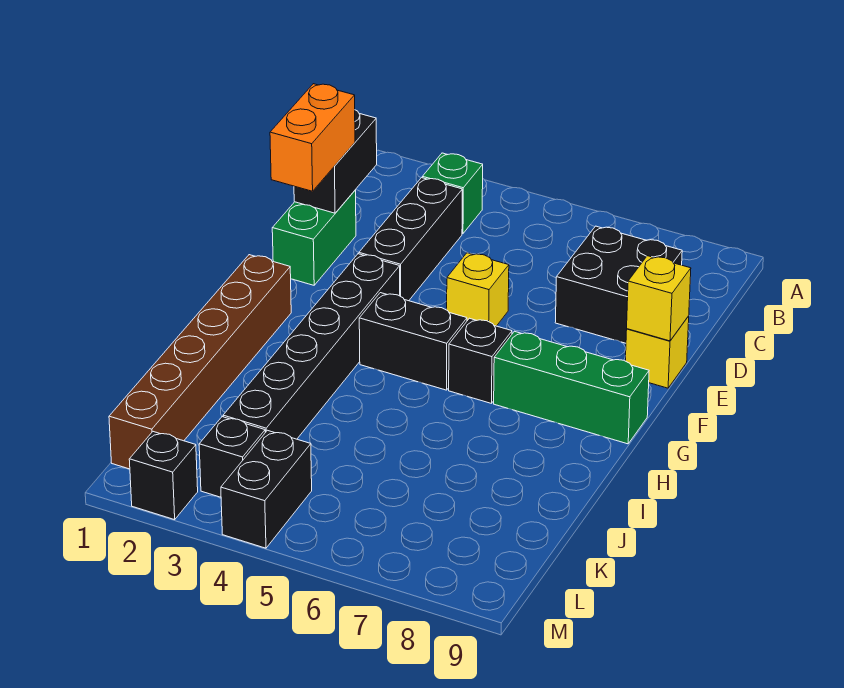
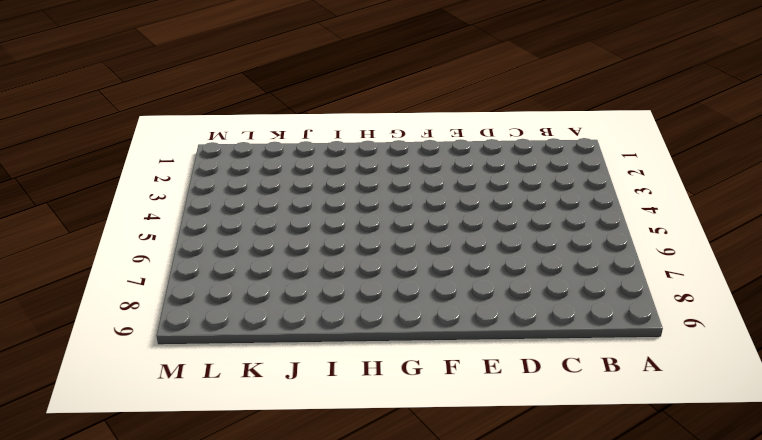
none -> green 1x1 brick [422,153,483,234]
none -> black 1x3 brick [359,178,462,301]
none -> black 2x2 brick [555,226,682,343]

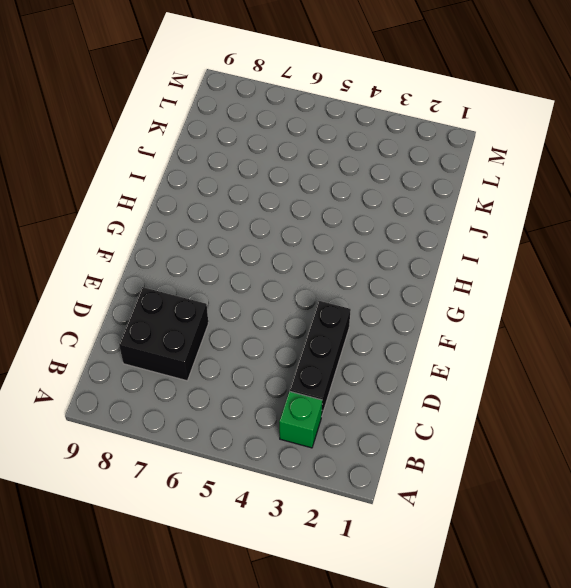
none -> green 1x2 brick [272,190,356,285]
none -> yellow 1x1 brick [447,253,509,326]
none -> yellow 1x1 brick [625,316,689,388]

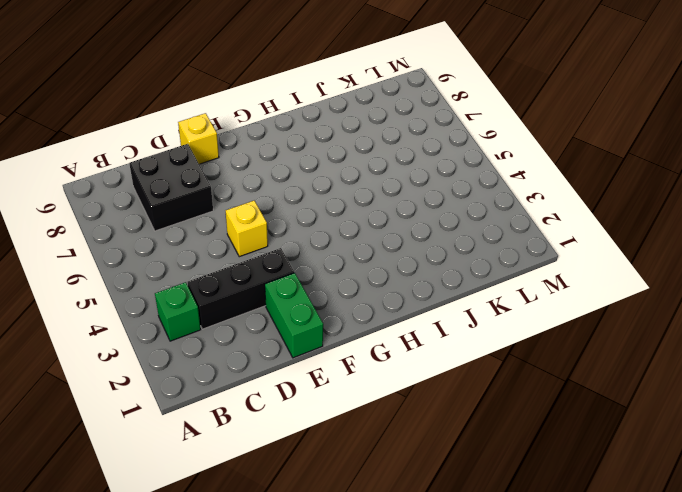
green 1x2 brick [265,273,323,358] -> green 1x2 brick turned to [272,190,356,285]
none -> black 1x6 brick [223,254,400,439]
none -> brown 1x6 brick [109,255,291,469]
none -> black 1x2 brick [359,293,467,390]

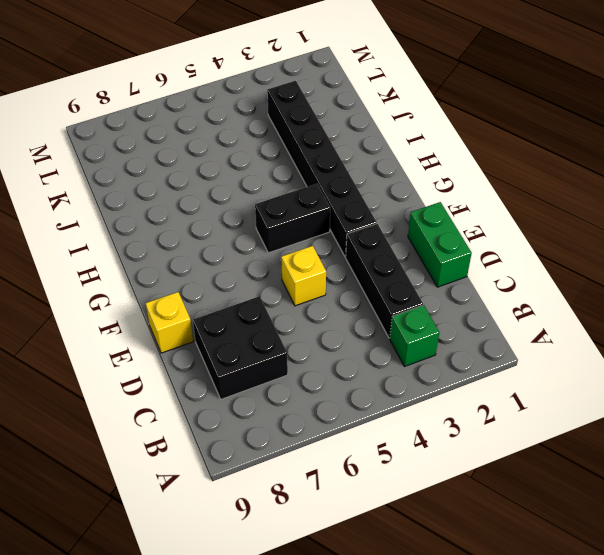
none -> brown 1x6 brick [109,255,291,469]
none -> black 1x1 brick [449,318,512,403]
none -> green 1x3 brick [494,331,649,444]

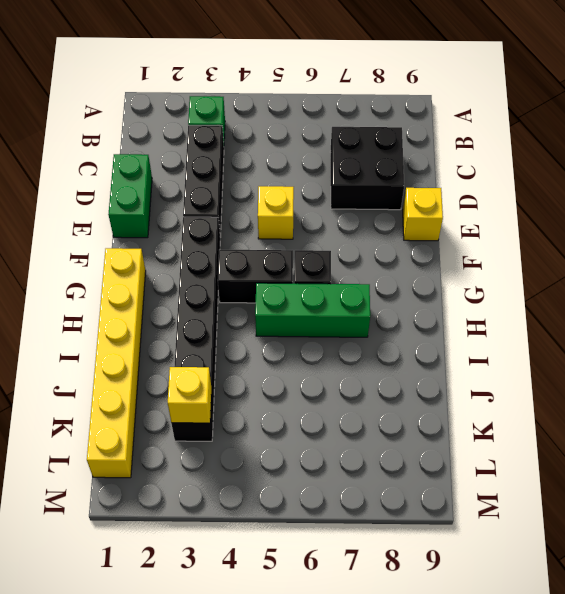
yellow 1x6 brick [87,248,146,478] -> brown 1x6 brick [109,255,291,469]
green 1x3 brick [255,283,370,337] -> green 1x3 brick moved to [494,331,649,444]
yellow 1x1 brick [168,367,211,423] -> yellow 1x1 brick moved to [627,256,691,341]
none -> black 1x1 brick [199,417,265,497]
none -> black 1x2 brick [221,430,312,548]
none -> black 1x1 brick [129,432,198,520]

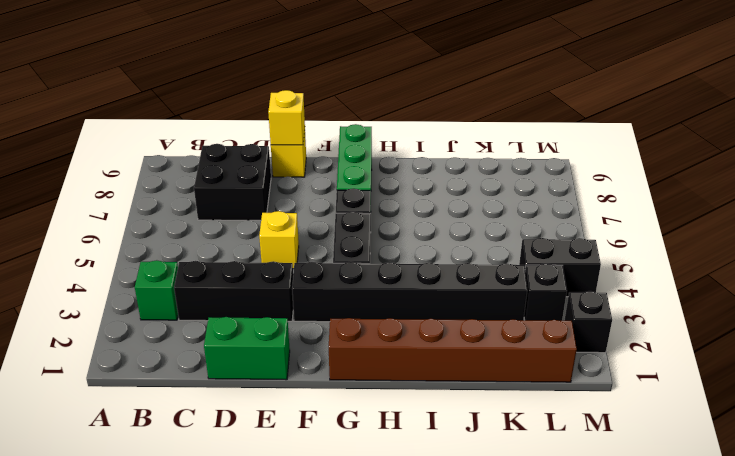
none -> black 1x2 brick [294,110,377,213]
none -> orange 1x2 brick [270,84,355,191]

